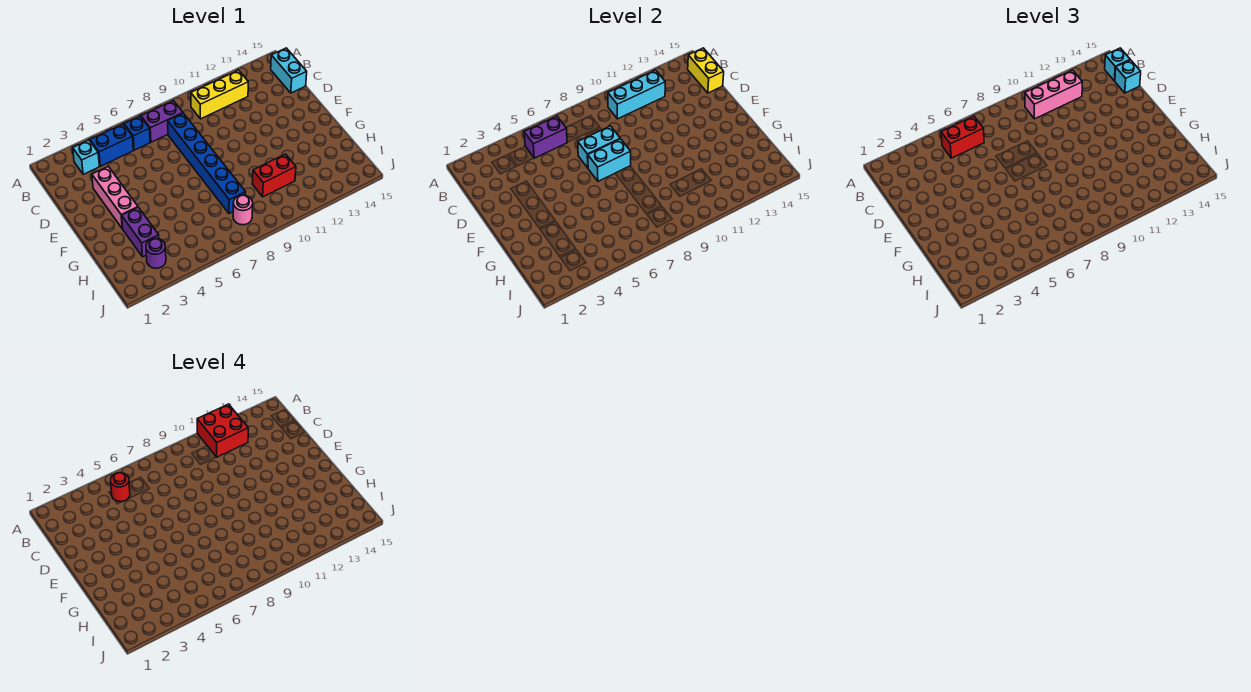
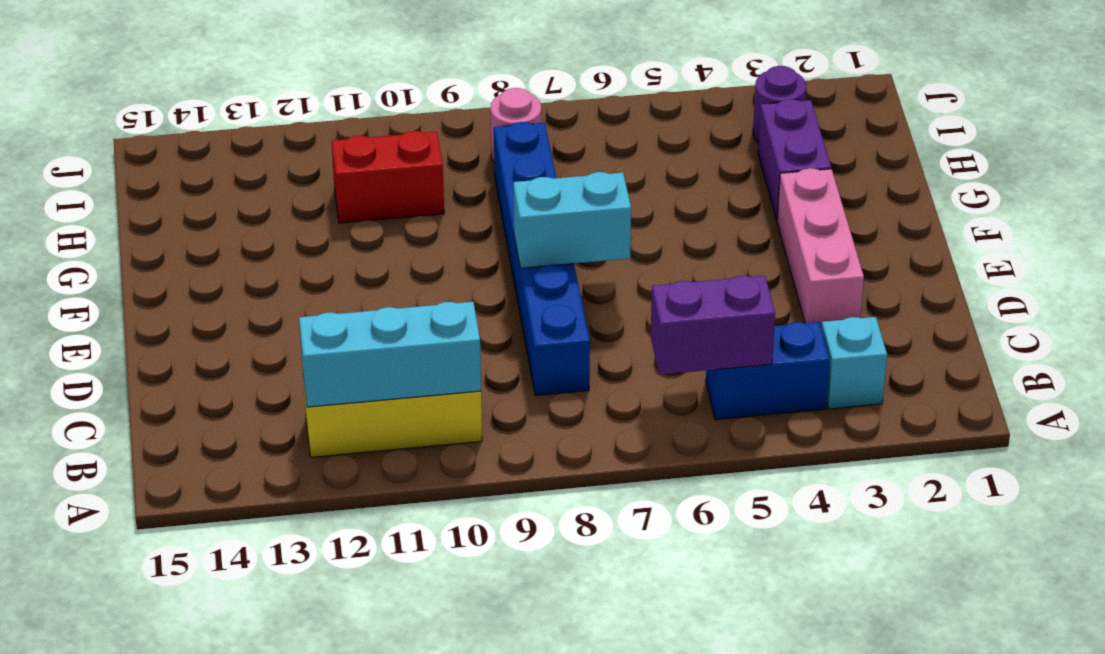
none -> blue 1x1 brick [124,116,150,150]
none -> purple 1x2 brick [141,101,183,142]
none -> cyan 1x2 brick [271,48,307,93]

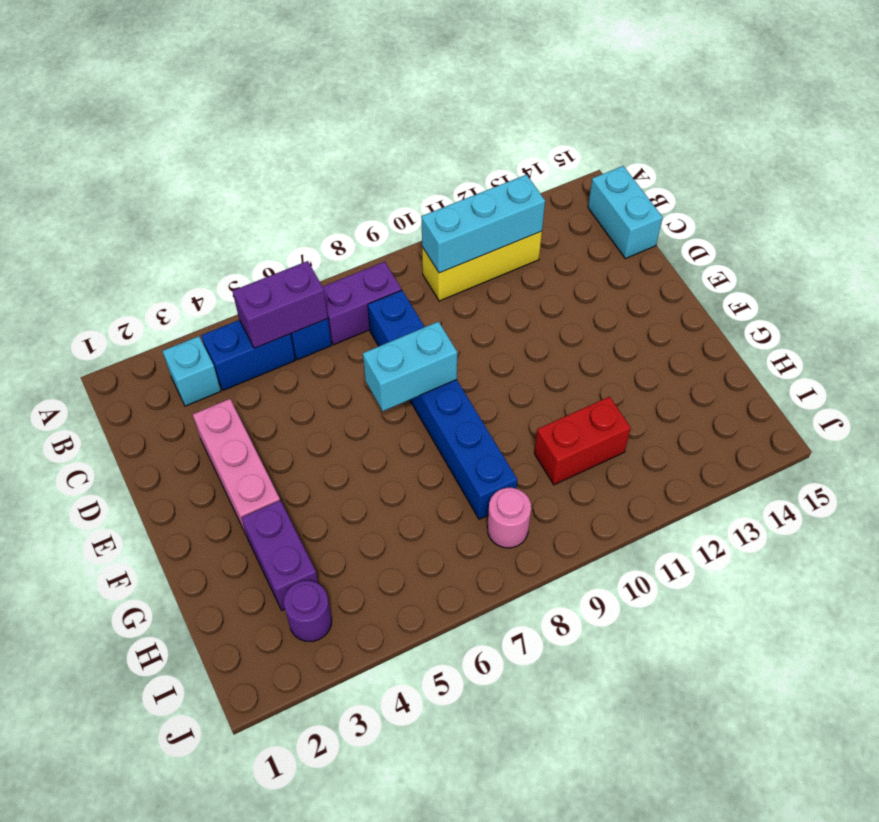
none -> yellow 1x2 brick [688,48,724,93]
none -> cyan 1x2 brick [578,126,620,168]
none -> red 1x2 brick [941,116,984,158]

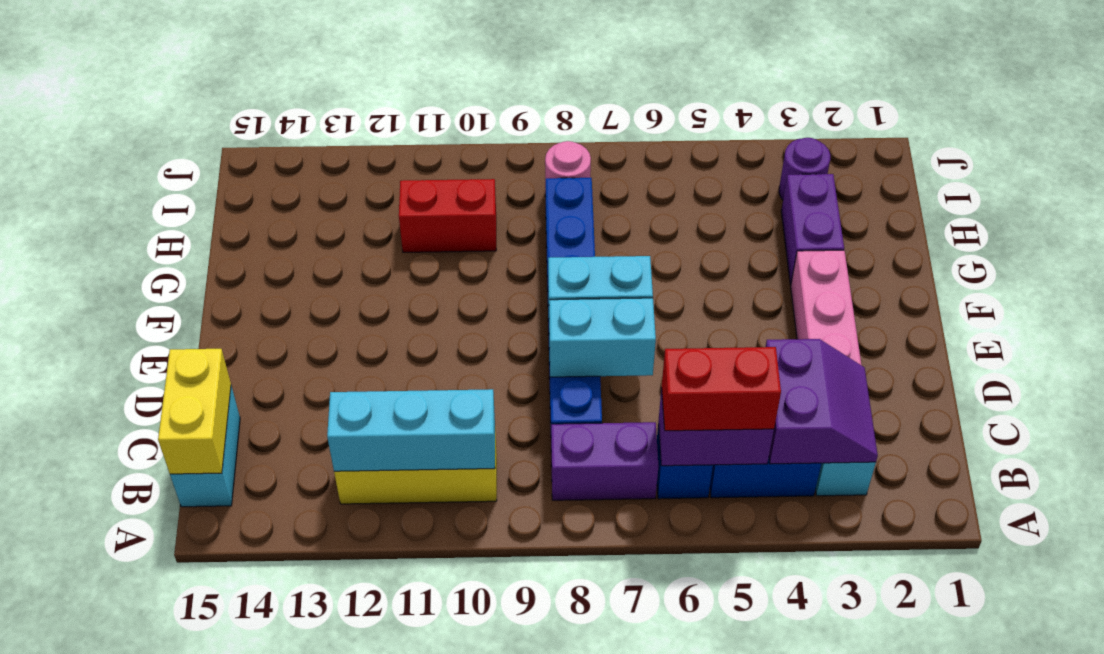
purple 2x2 slope [766,339,878,464] -> none
none -> pink 1x3 brick [1025,70,1082,119]
none -> cyan 1x1 brick [1105,48,1130,81]
none -> cyan 1x1 brick [1115,60,1141,93]

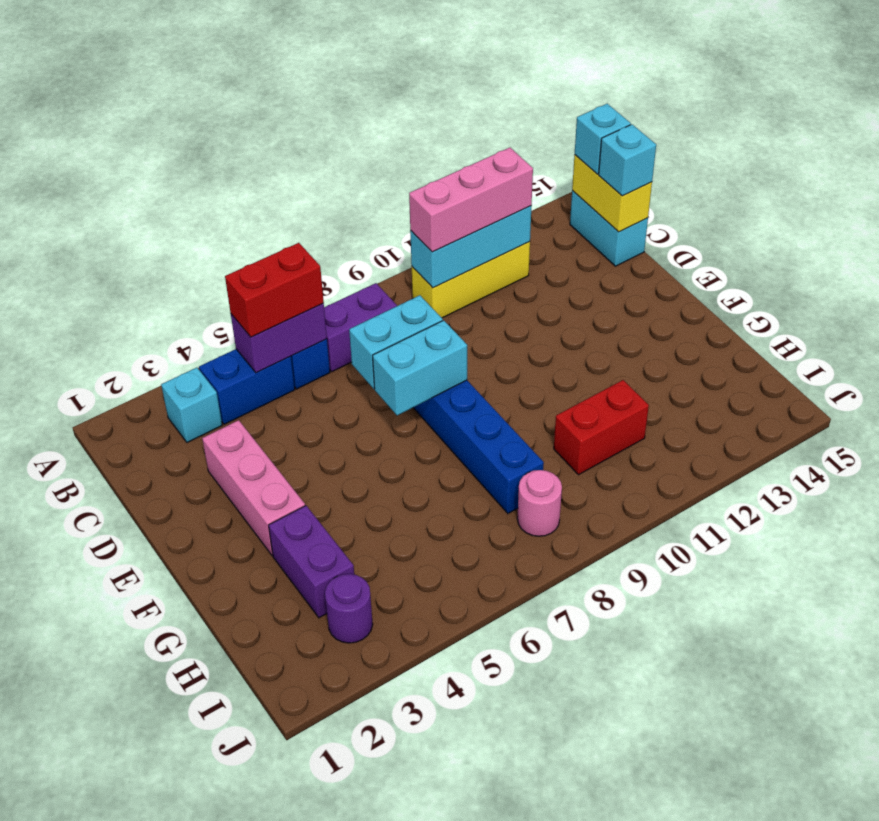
none -> red 2x2 brick [197,404,248,457]
none -> red 1x1 round brick [111,473,130,502]

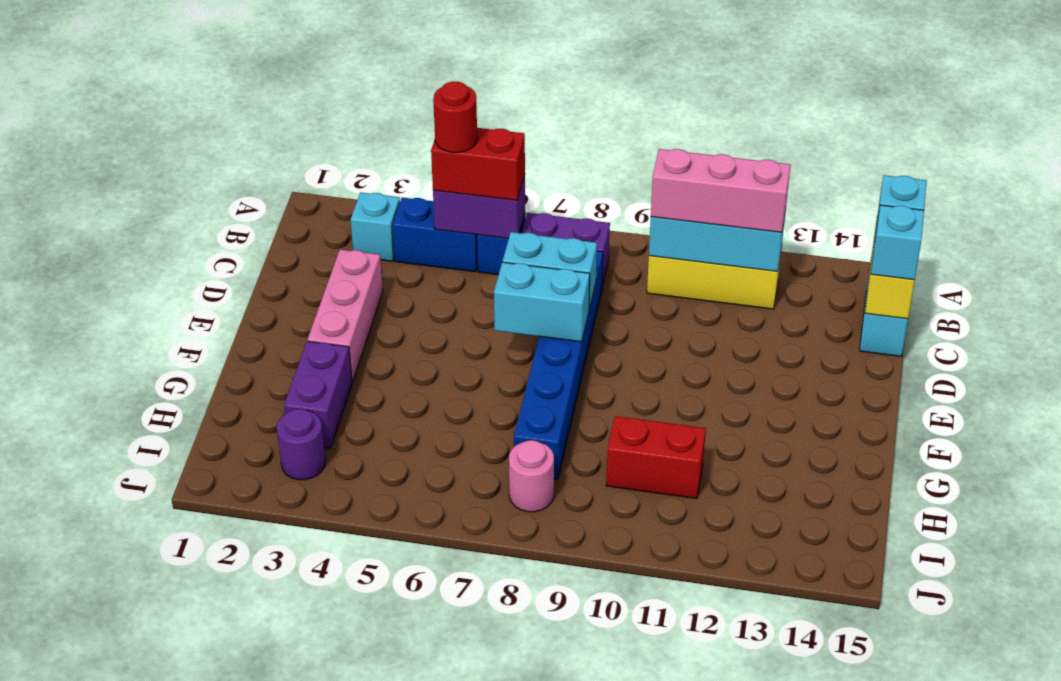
none -> red 2x2 brick [197,404,248,457]

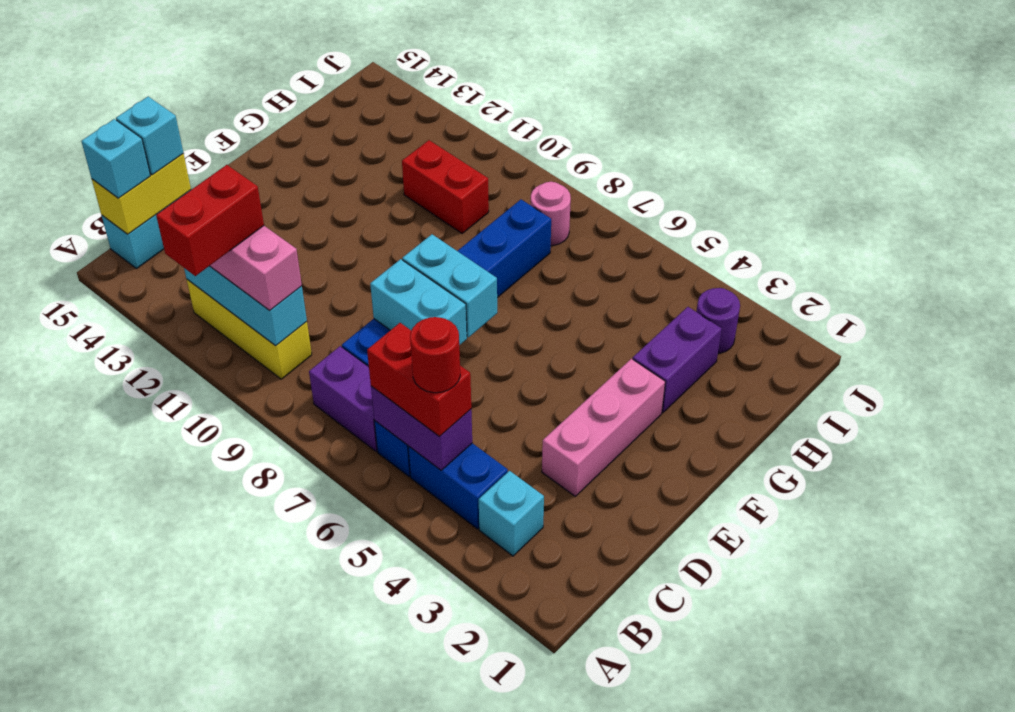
red 1x2 brick [156,165,264,276] -> red 2x2 brick [197,404,248,457]

